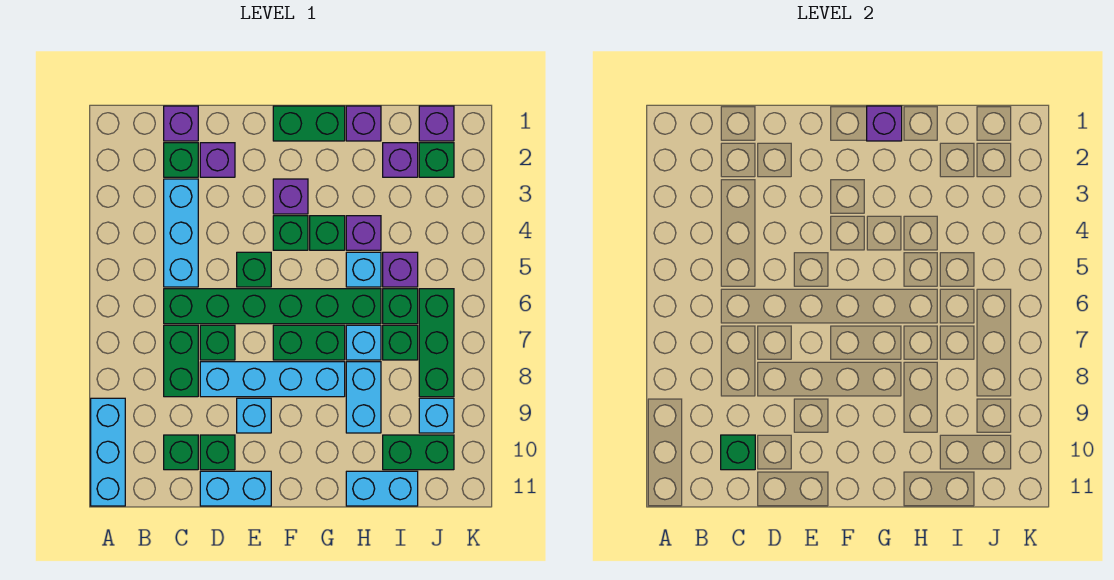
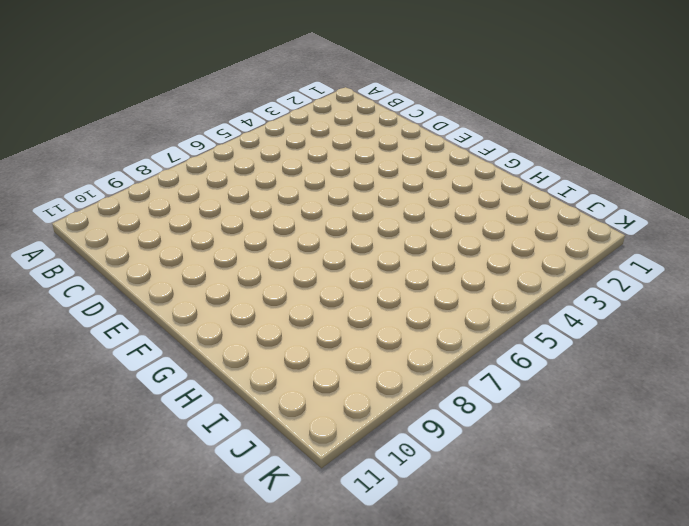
none -> cyan 1x3 brick [91,398,125,506]
none -> purple 1x1 brick [164,106,198,141]
none -> green 1x1 brick [164,143,198,177]
none -> cyan 1x3 brick [164,179,198,287]

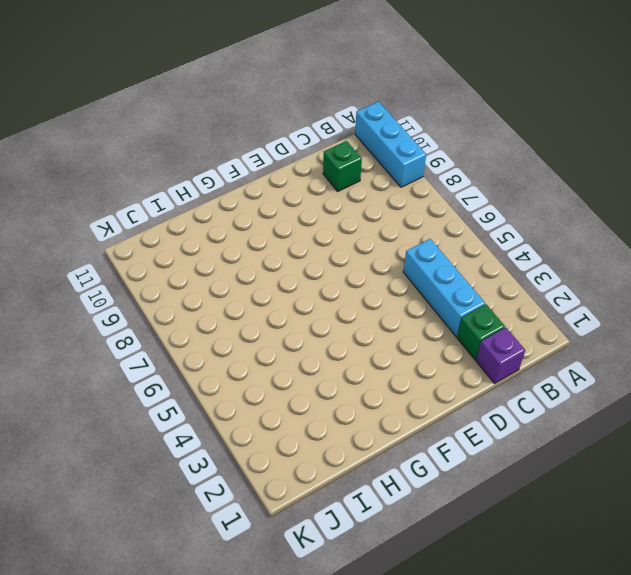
none -> green 1x6 brick [164,289,381,324]
none -> green 1x2 brick [164,325,198,397]
none -> purple 1x1 brick [200,143,235,177]
none -> green 1x1 brick [200,325,235,360]

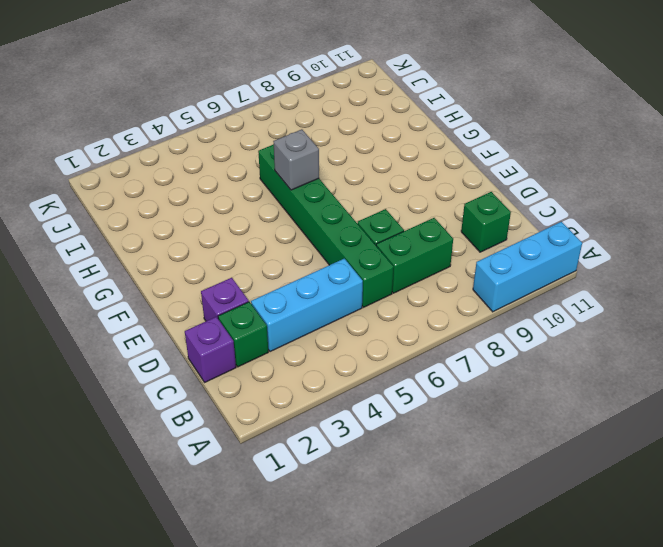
grey 1x1 brick [273,129,319,190] -> none
none -> cyan 1x4 brick [200,362,345,397]
none -> green 1x1 brick [200,435,235,470]
none -> cyan 1x2 brick [200,471,271,506]
none -> green 1x1 brick [237,252,271,287]

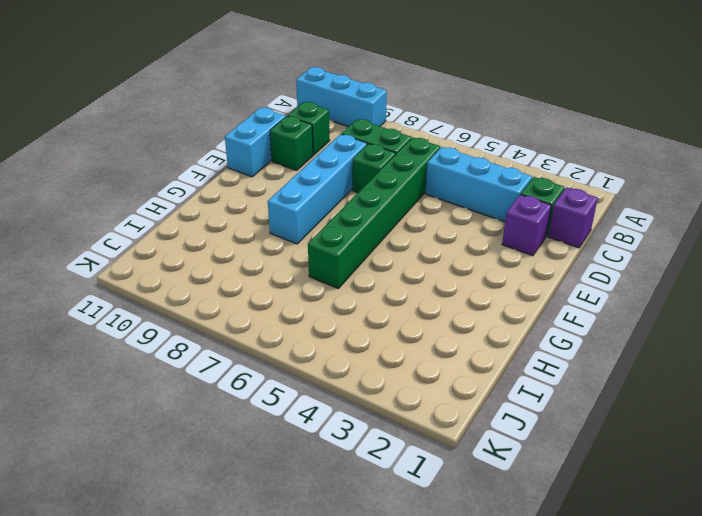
none -> green 1x1 brick [237,252,271,287]
none -> cyan 1x1 brick [237,398,271,433]
none -> green 1x2 brick [273,106,345,141]
none -> purple 1x1 brick [273,179,308,214]

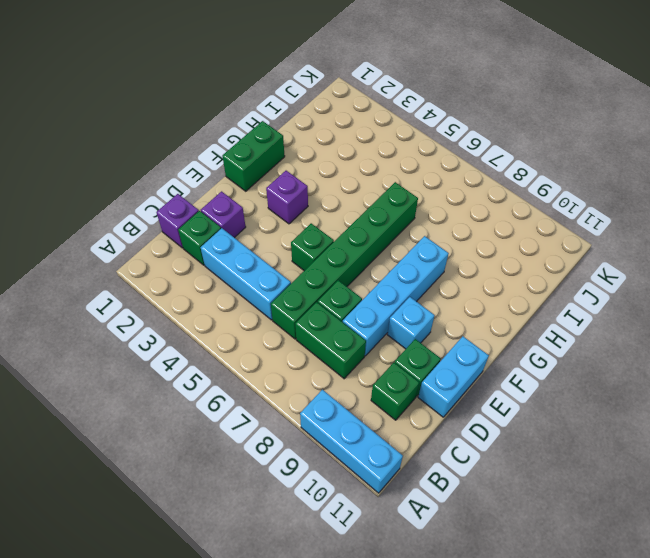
none -> green 1x1 brick [273,216,308,250]
none -> green 1x2 brick [273,325,345,360]
none -> green 1x1 brick [310,216,345,250]
none -> purple 1x1 brick [346,106,381,141]

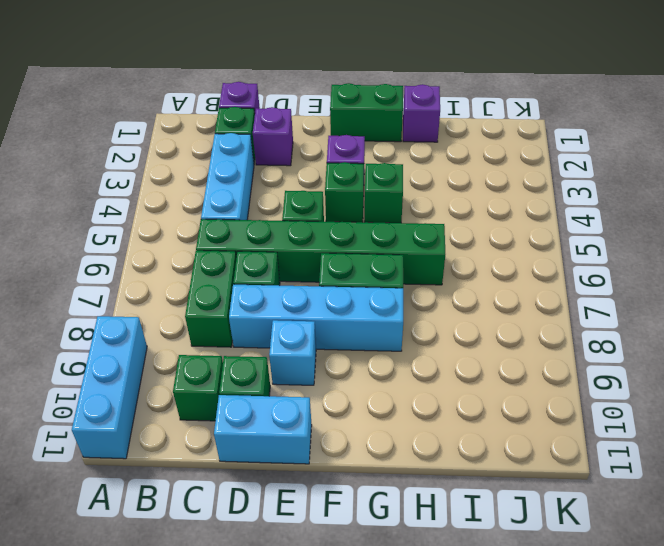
none -> purple 1x1 brick [346,216,381,250]
none -> cyan 1x1 brick [346,252,381,287]
none -> cyan 1x1 brick [346,325,381,360]
none -> cyan 1x2 brick [346,362,381,433]

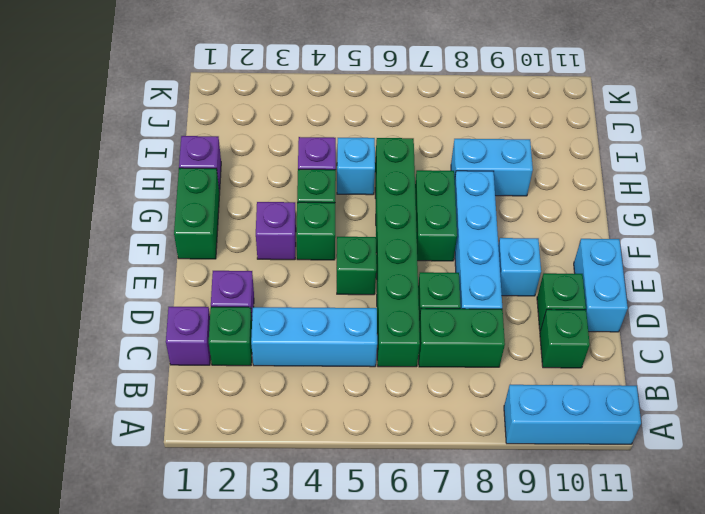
none -> cyan 1x1 brick [346,325,381,360]
none -> cyan 1x2 brick [346,471,418,506]
none -> purple 1x1 brick [383,143,418,177]
none -> purple 1x1 brick [383,252,418,287]

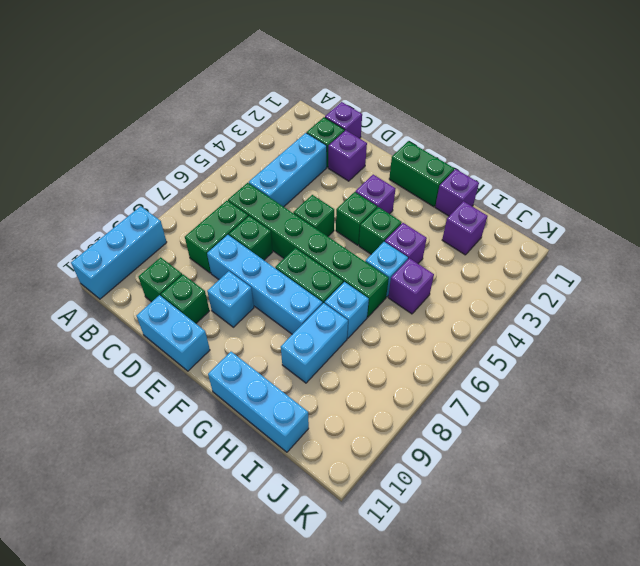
cyan 1x3 brick [208,352,309,452] -> cyan 1x2 brick [346,471,418,506]
none -> green 1x1 brick [383,289,418,324]
none -> green 1x1 brick [383,325,418,360]
none -> green 1x2 brick [383,435,454,470]
none -> purple 1x1 brick [419,106,454,141]

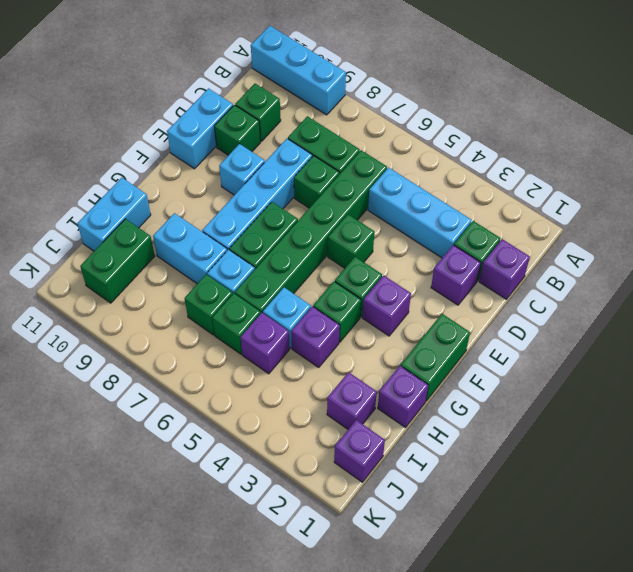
none -> green 1x1 brick [419,143,454,177]
none -> green 1x3 brick [419,289,454,397]
none -> cyan 1x1 brick [419,398,454,433]
none -> green 1x1 brick [721,435,755,470]

